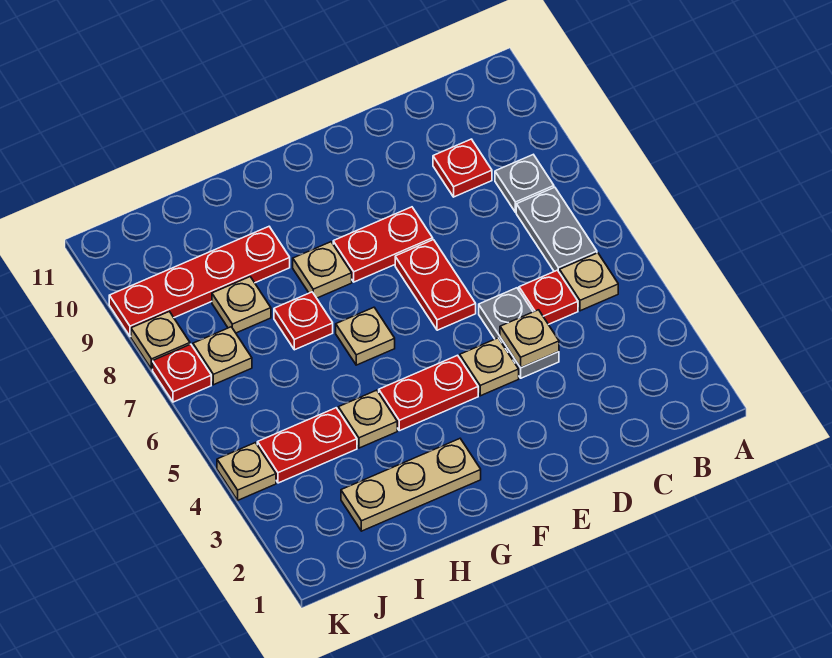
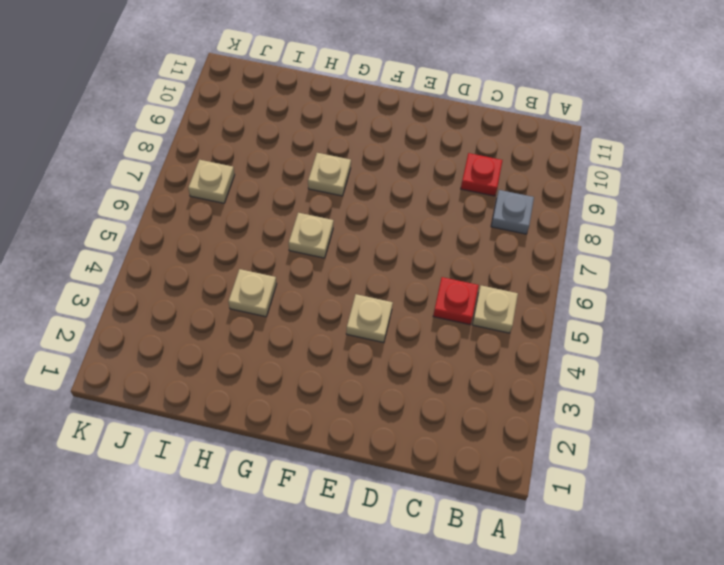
none -> grey 1x2 plate [516,187,597,273]
none -> grey 1x2 plate [479,288,559,378]
none -> red 1x2 plate [395,240,476,330]

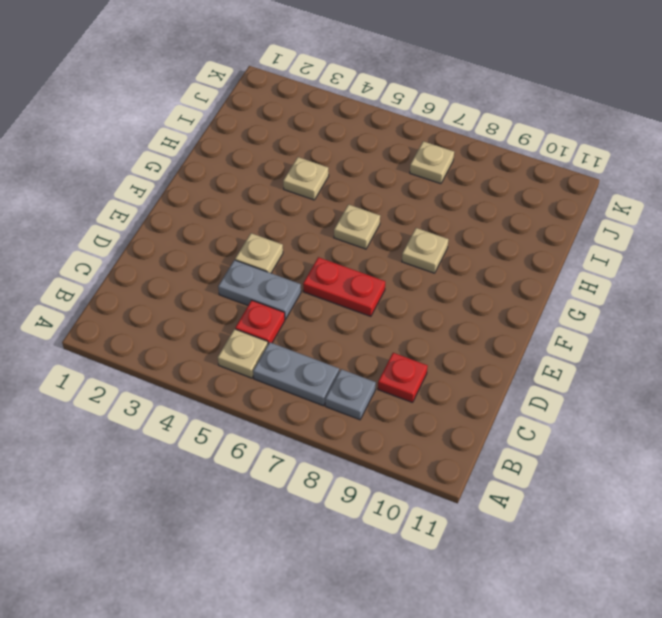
none -> red 1x2 plate [333,207,433,282]
none -> red 1x2 plate [379,355,478,431]
none -> tan 1x3 plate [341,439,481,531]

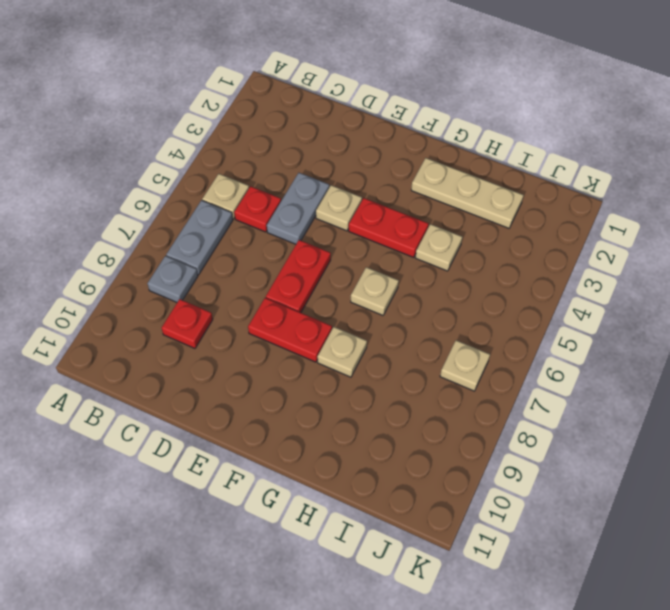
none -> red 1x1 plate [274,292,333,350]
none -> red 1x4 plate [109,227,290,337]
none -> red 1x2 plate [257,408,357,483]

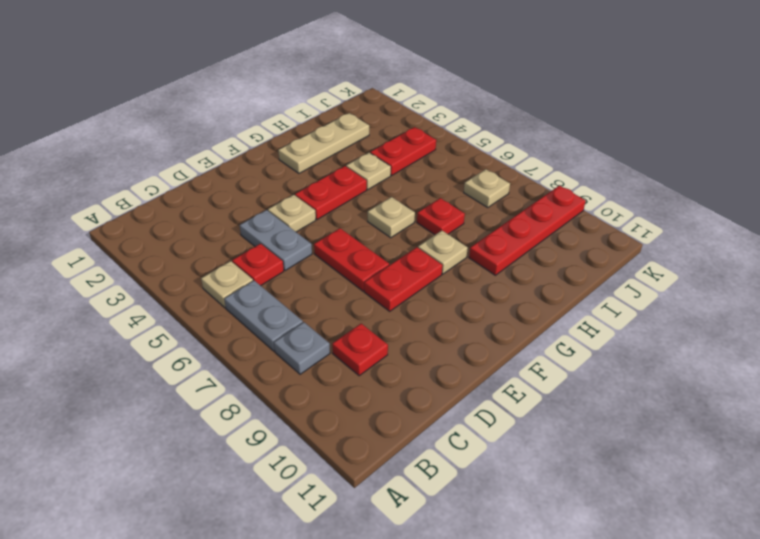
none -> tan 1x1 plate [212,277,271,333]
none -> tan 1x1 plate [217,443,276,500]
none -> red 1x1 plate [153,344,211,402]

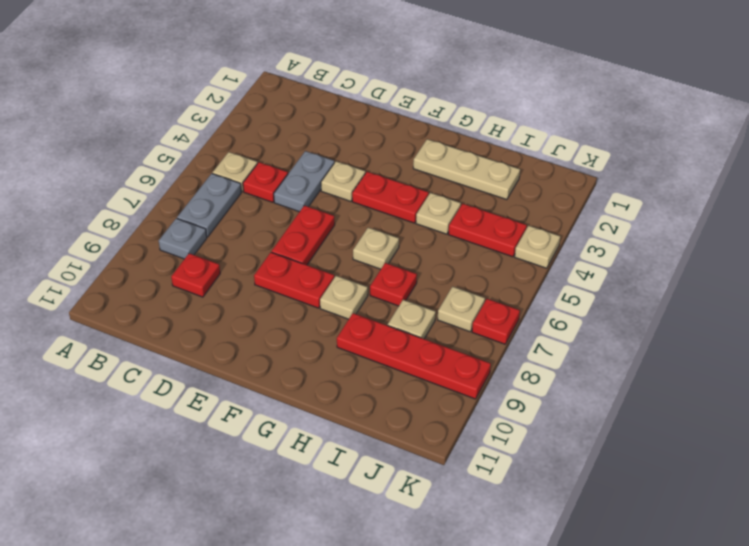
none -> tan 1x1 plate [131,311,190,369]
none -> tan 1x1 plate [500,310,559,368]

